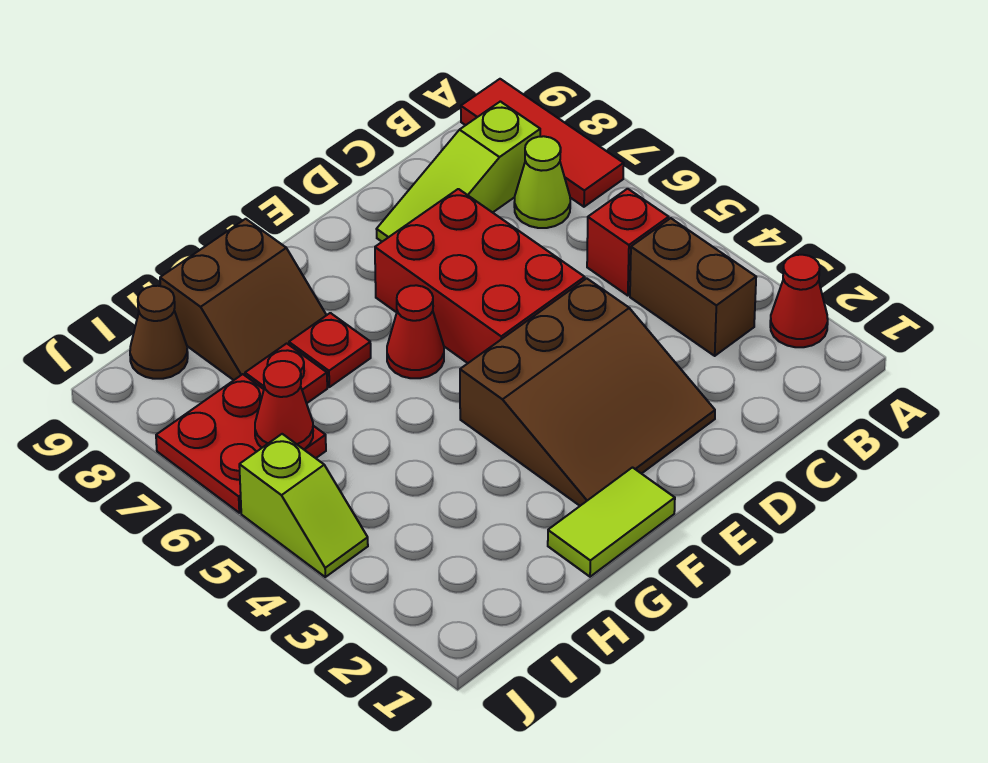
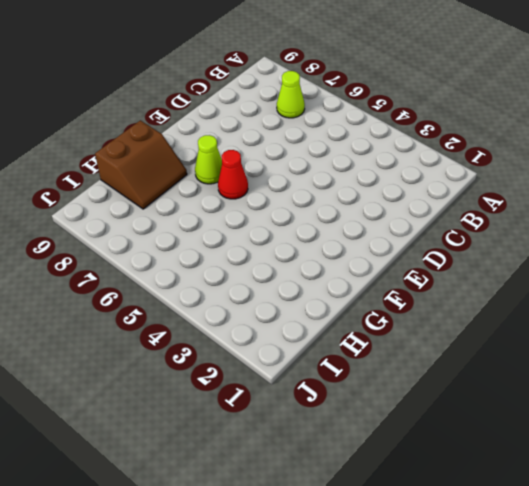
lime 1x1 cone [195,135,222,184] -> none
none -> red 1x1 cone [770,255,828,347]
none -> red 1x3 tile [461,79,624,207]
none -> brown 1x2 brick [630,218,756,356]

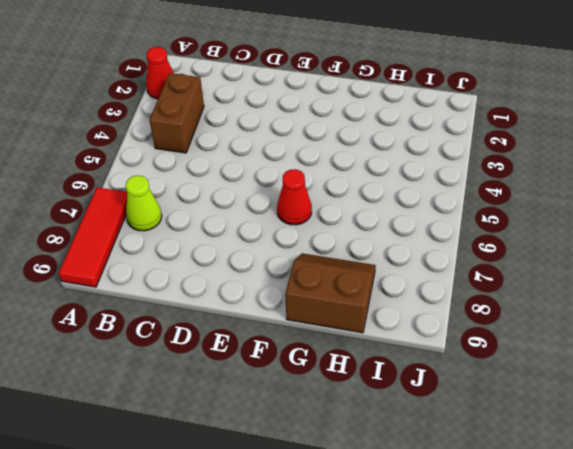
none -> red 1x1 brick [587,189,669,296]
none -> lime 1x3 slope [377,101,540,242]
none -> brown 3x3 slope [460,278,715,506]

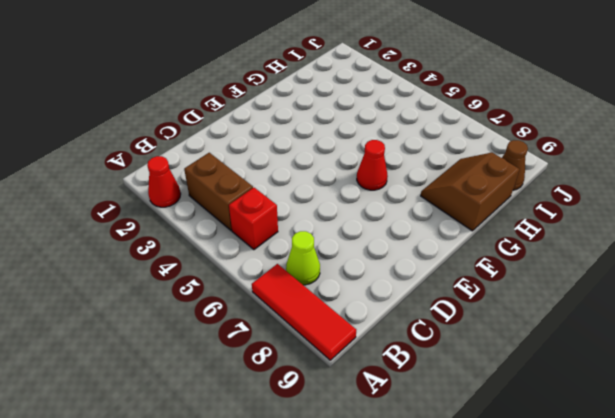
none -> lime 1x3 slope [377,101,540,242]
none -> brown 3x3 slope [460,278,715,506]
none -> red 2x3 brick [375,189,585,363]

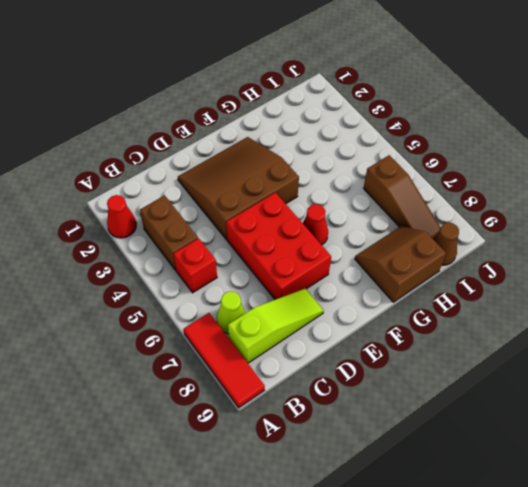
brown 1x3 slope [363,155,441,239] -> red 2x2 plate [156,374,326,513]
none -> lime 1x2 tile [548,468,675,577]
none -> red 1x1 plate [289,313,371,387]
none -> red 1x1 plate [245,343,327,403]

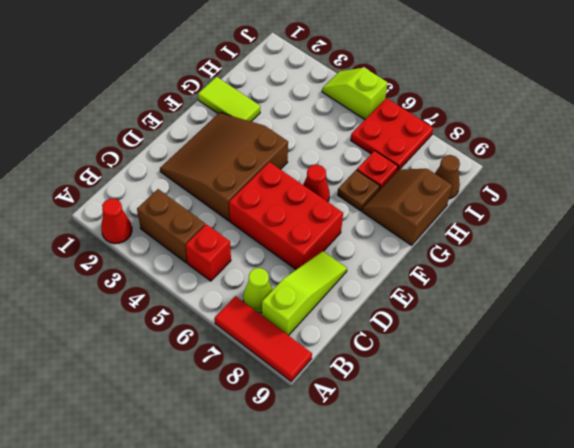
lime 1x2 tile [198,77,260,121] -> lime 1x2 tile turned to [548,468,675,577]
brown 1x1 plate [338,170,380,211] -> red 1x1 plate [289,313,371,387]
none -> red 1x1 cone [255,361,313,449]

